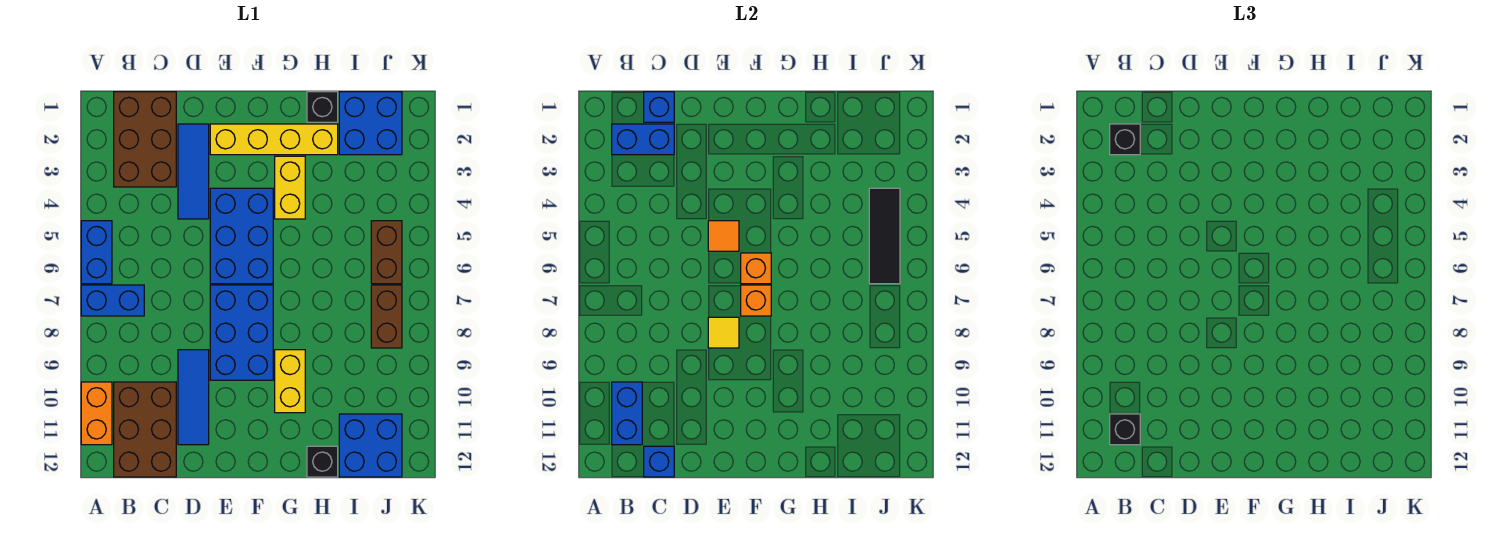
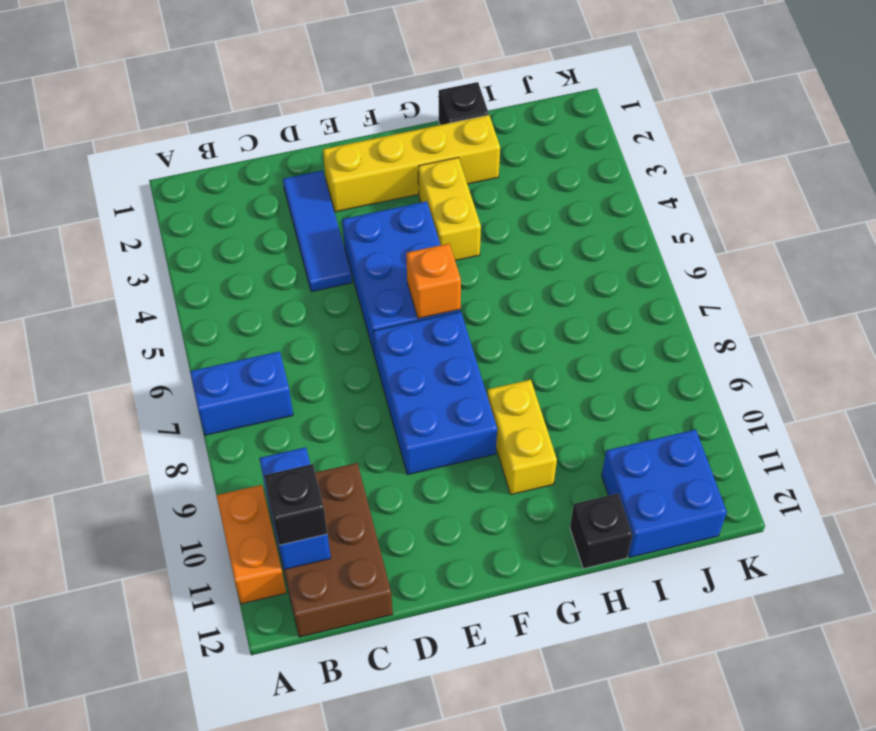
none -> blue 1x2 brick [81,221,112,284]
none -> brown 2x3 brick [114,92,176,187]
none -> blue 1x3 tile [178,350,209,445]

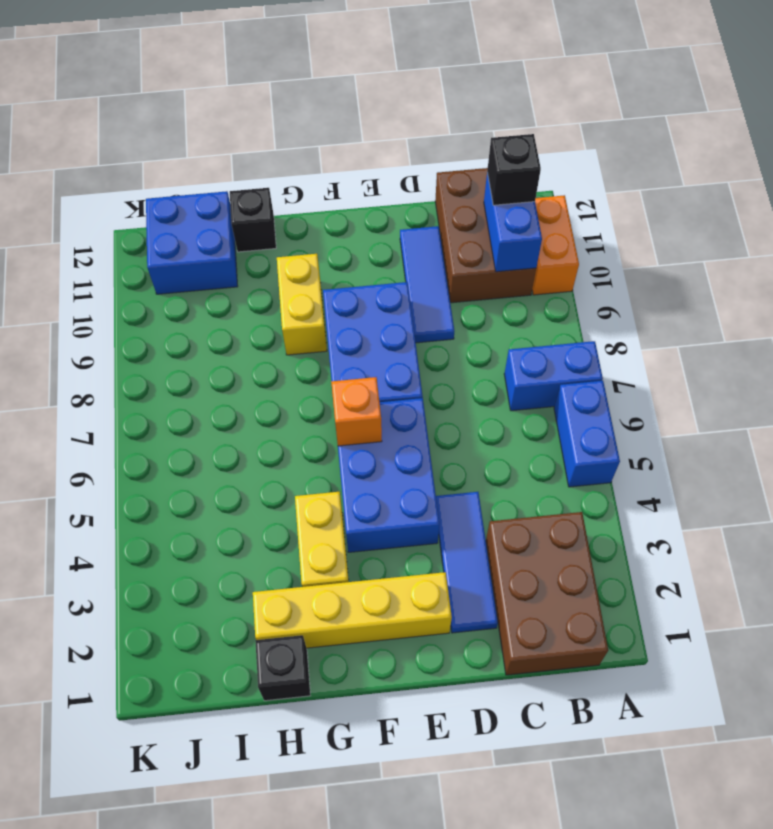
none -> blue 2x2 brick [339,92,402,155]
none -> brown 1x2 brick [371,221,402,284]
none -> brown 1x2 brick [371,285,402,348]

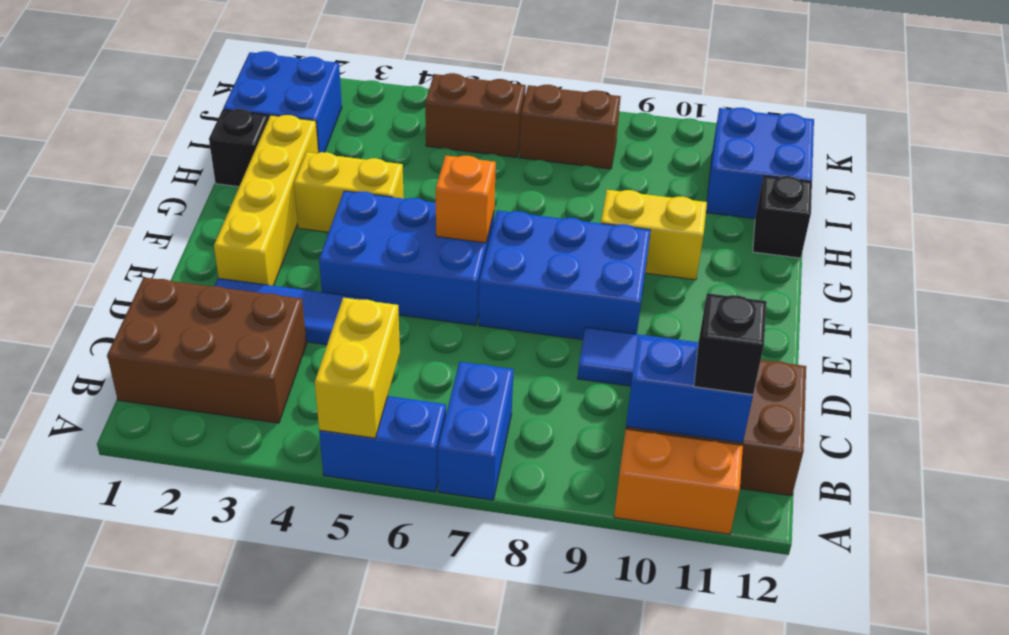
yellow 1x2 brick [315,298,400,438] -> none
none -> blue 1x2 brick [612,124,674,155]
none -> blue 1x1 brick [644,92,674,122]
none -> blue 1x1 brick [644,446,674,477]

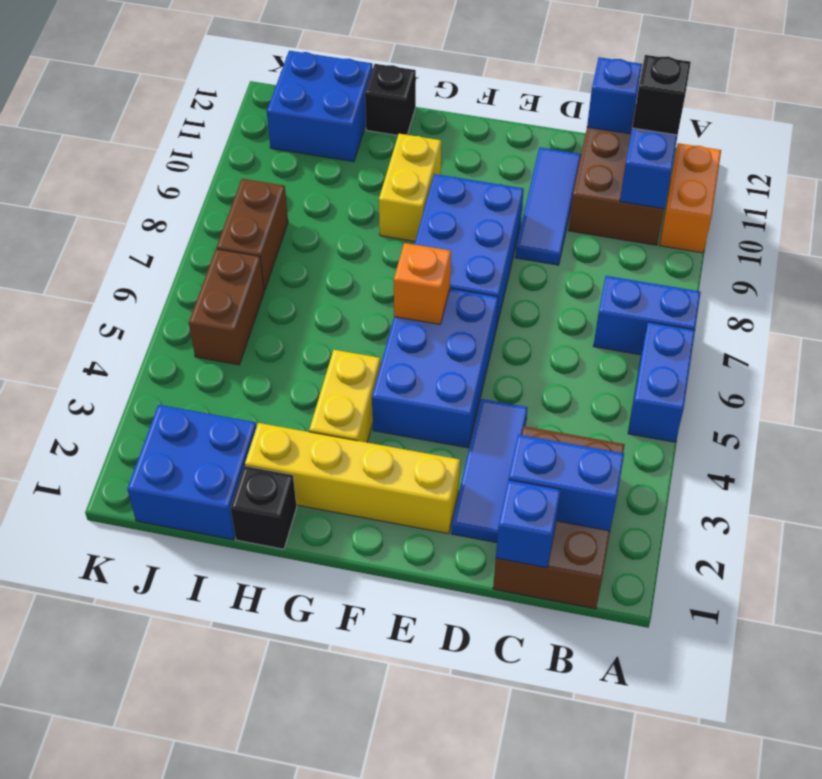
none -> orange 1x1 tile [708,221,739,251]
none -> yellow 1x1 tile [708,317,739,348]
none -> orange 1x1 brick [741,285,771,316]

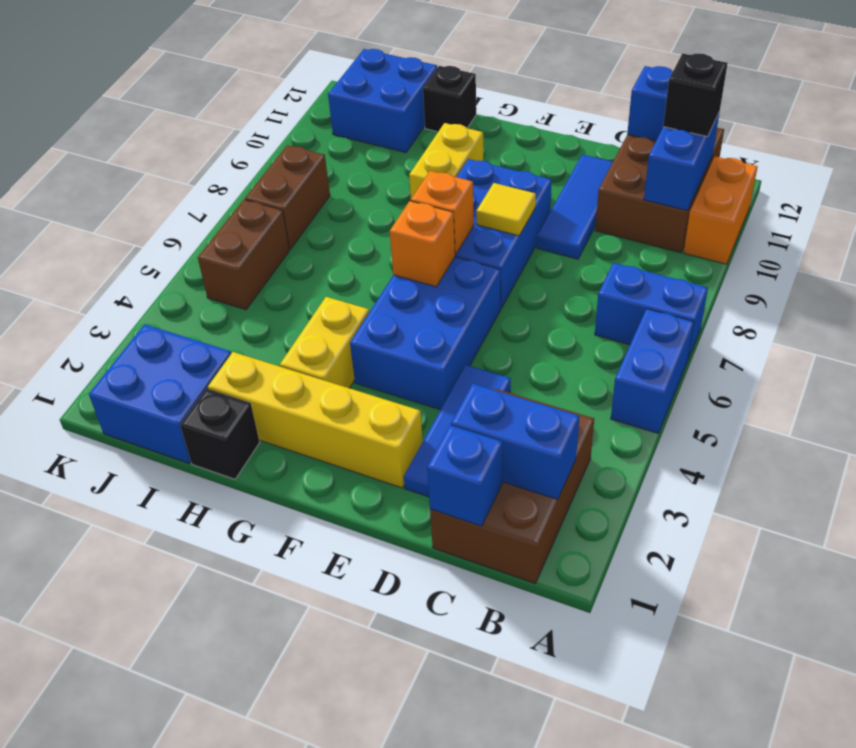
none -> orange 1x1 tile [708,221,739,251]
none -> black 1x3 tile [869,188,900,284]
none -> black 1x1 brick [1110,124,1140,155]

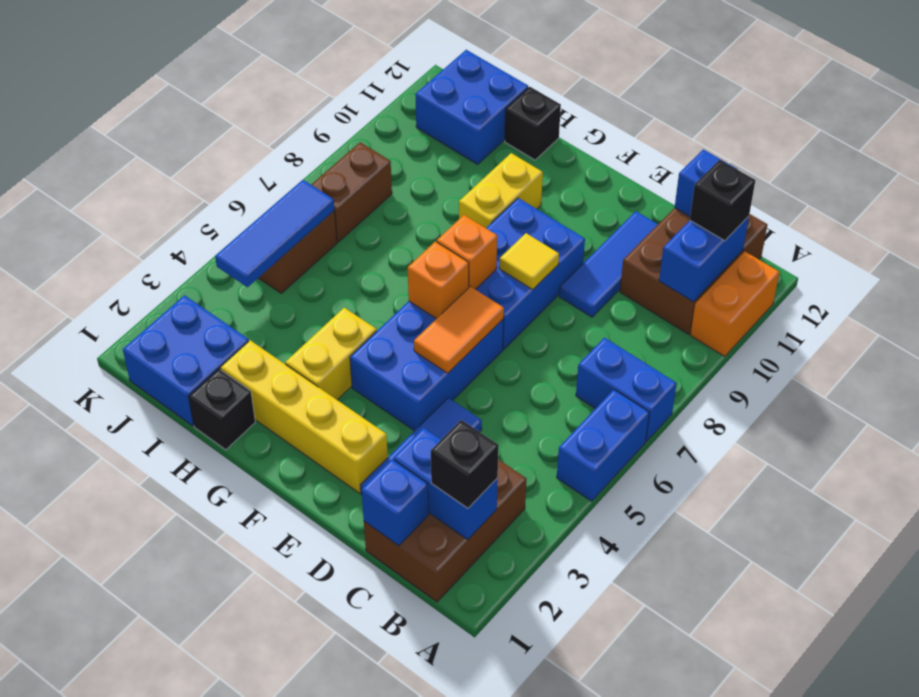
orange 1x2 tile [414,286,504,373] -> orange 1x1 tile [708,221,739,251]
blue 1x3 tile [215,180,334,287] -> black 1x3 tile [869,188,900,284]

